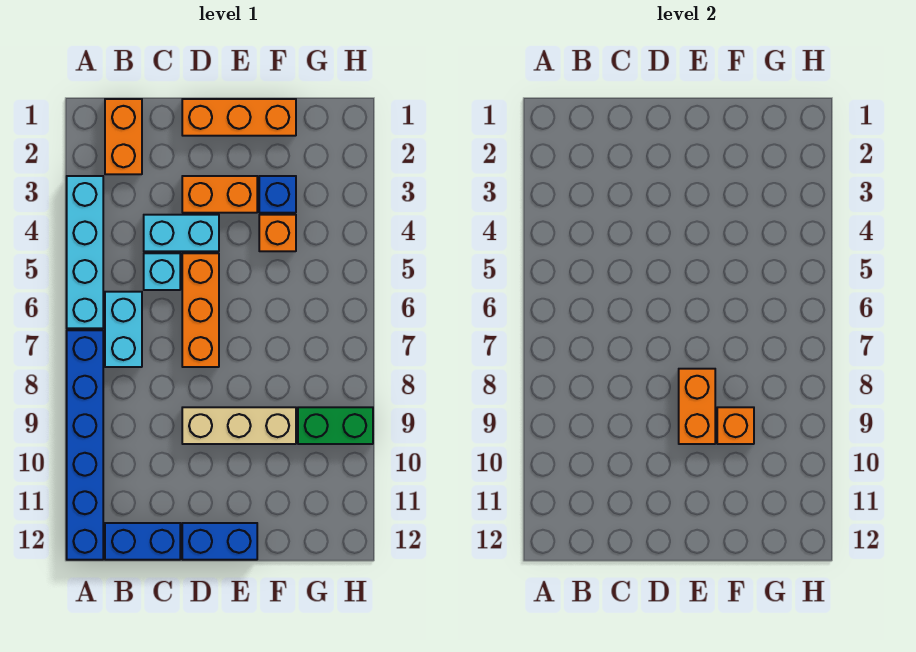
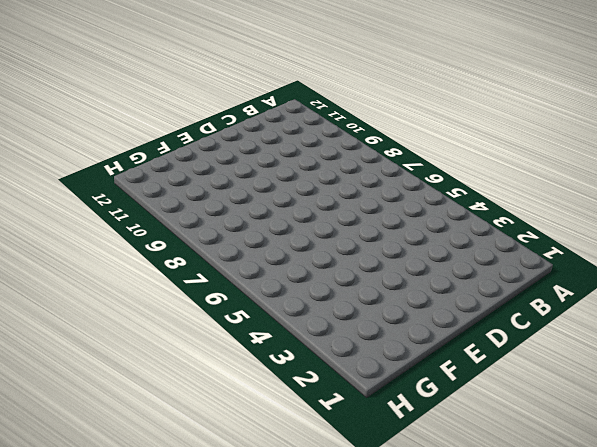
none -> cyan 1x4 brick [67,176,103,328]
none -> blue 1x6 brick [67,330,103,560]
none -> orange 1x2 brick [105,99,142,174]

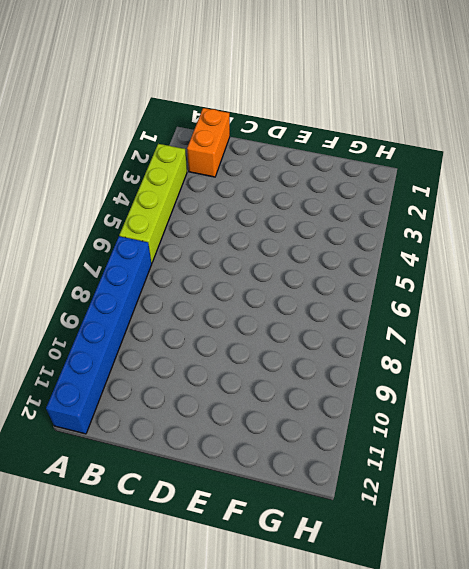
lime 1x4 brick [119,144,187,263] -> cyan 1x4 brick [67,176,103,328]
none -> cyan 1x2 brick [105,292,142,367]
none -> blue 1x2 brick [105,523,180,560]
none -> cyan 1x2 brick [144,215,219,251]

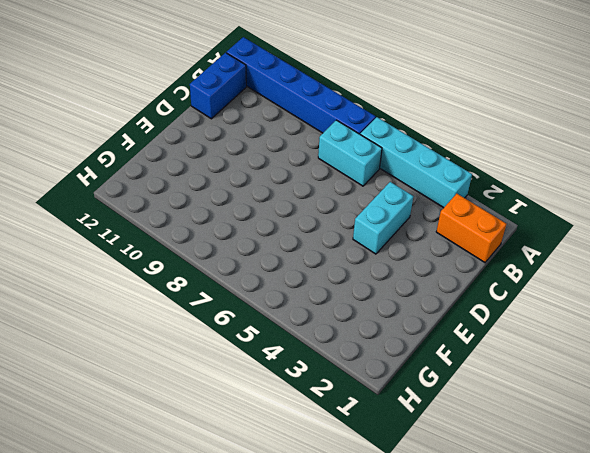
none -> cyan 1x1 brick [144,253,180,290]
none -> orange 1x3 brick [182,99,296,136]
none -> orange 1x2 brick [182,176,257,213]

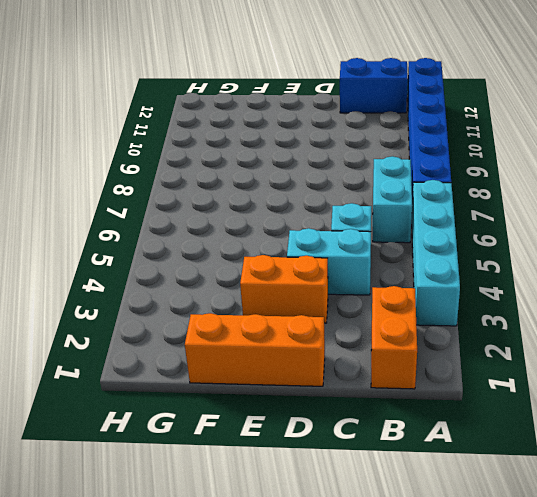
none -> orange 1x3 brick [182,253,219,367]
none -> tan 1x3 brick [182,407,296,444]
none -> blue 1x2 brick [182,523,257,560]

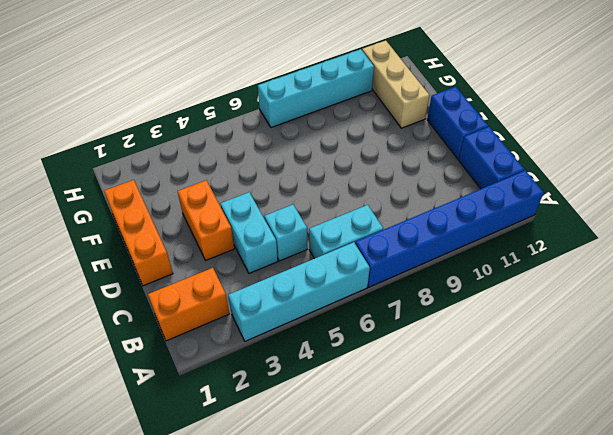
tan 1x3 brick [362,41,430,128] -> tan 1x3 brick moved to [182,407,296,444]
cyan 1x4 brick [258,49,374,128] -> green 1x2 brick [298,407,373,444]
none -> orange 1x3 brick [182,253,219,367]
none -> blue 1x1 brick [259,176,296,213]
none -> orange 1x1 brick [259,215,296,251]

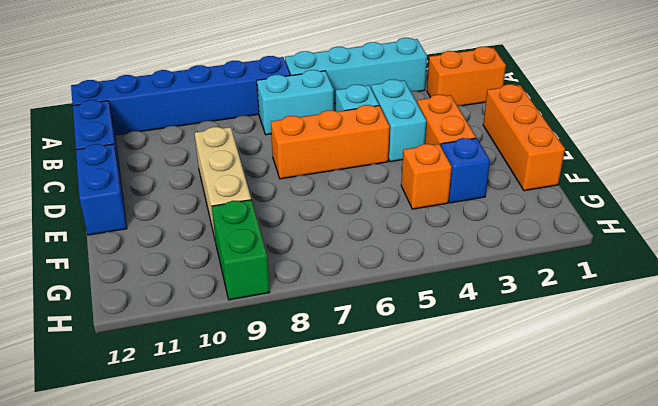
none -> orange 1x2 brick [679,369,715,444]
none -> orange 1x1 brick [717,407,754,444]

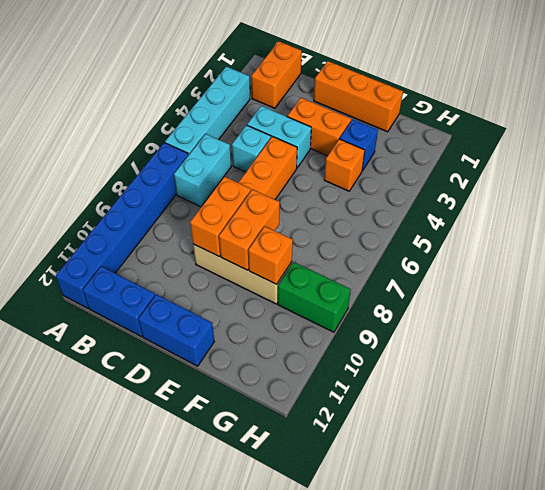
orange 1x2 brick [190,177,251,257] -> none

